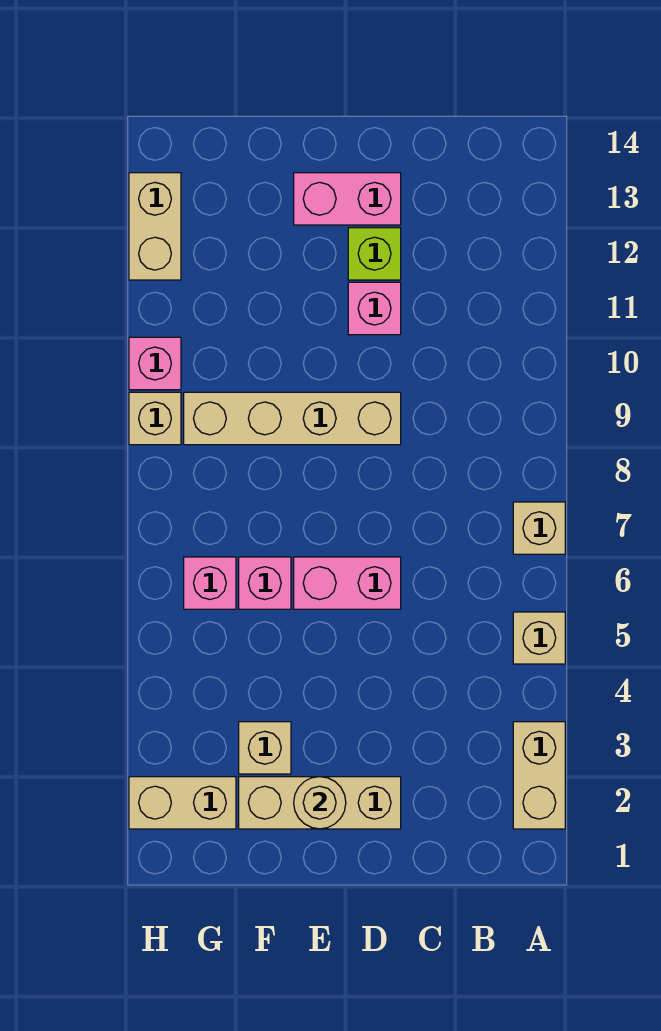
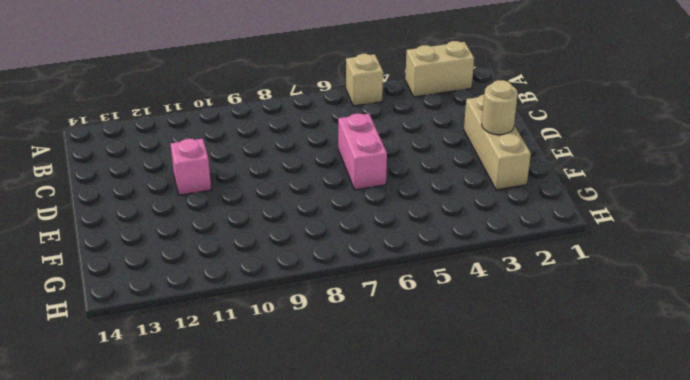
none -> tan 1x1 brick [513,502,565,554]
none -> tan 1x4 brick [184,392,401,445]
none -> lime 1x1 brick [348,228,401,280]

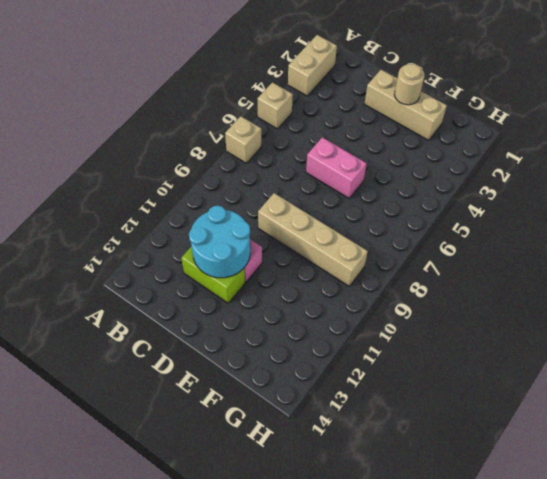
cyan 2x2 round brick [189,206,250,278] -> none
lime 1x2 brick [181,247,245,303] -> lime 1x1 brick [348,228,401,280]
none -> pink 1x2 brick [294,173,401,225]
none -> tan 1x1 brick [239,722,291,774]
none -> pink 1x1 brick [239,557,291,609]

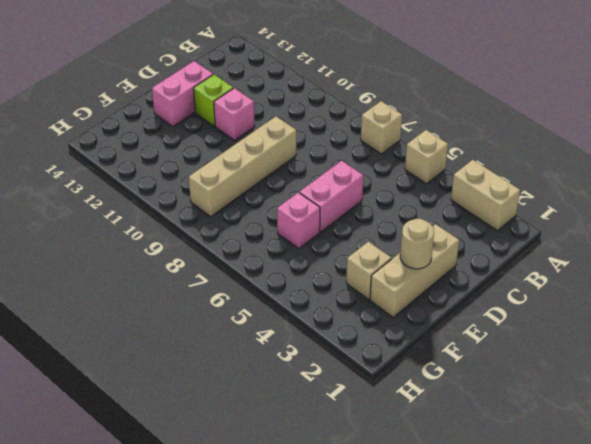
none -> tan 1x2 brick [129,777,236,829]
none -> pink 1x1 brick [184,557,236,609]
none -> tan 1x1 brick [129,392,181,445]

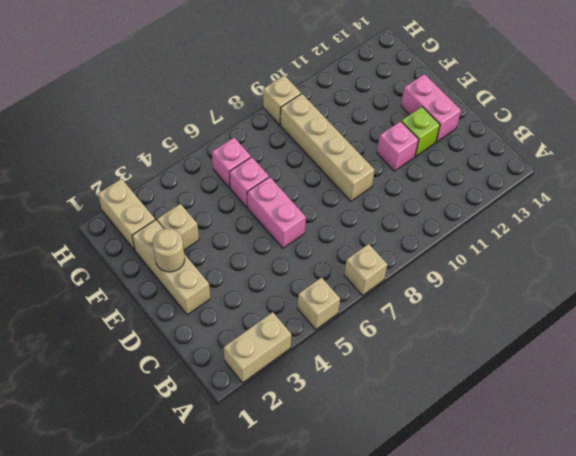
none -> pink 1x1 brick [129,337,181,390]
none -> tan 1x2 brick [129,173,181,280]

